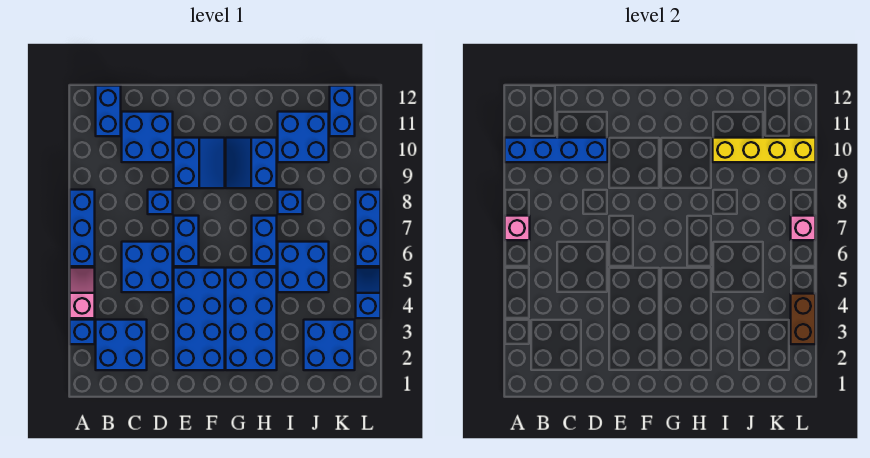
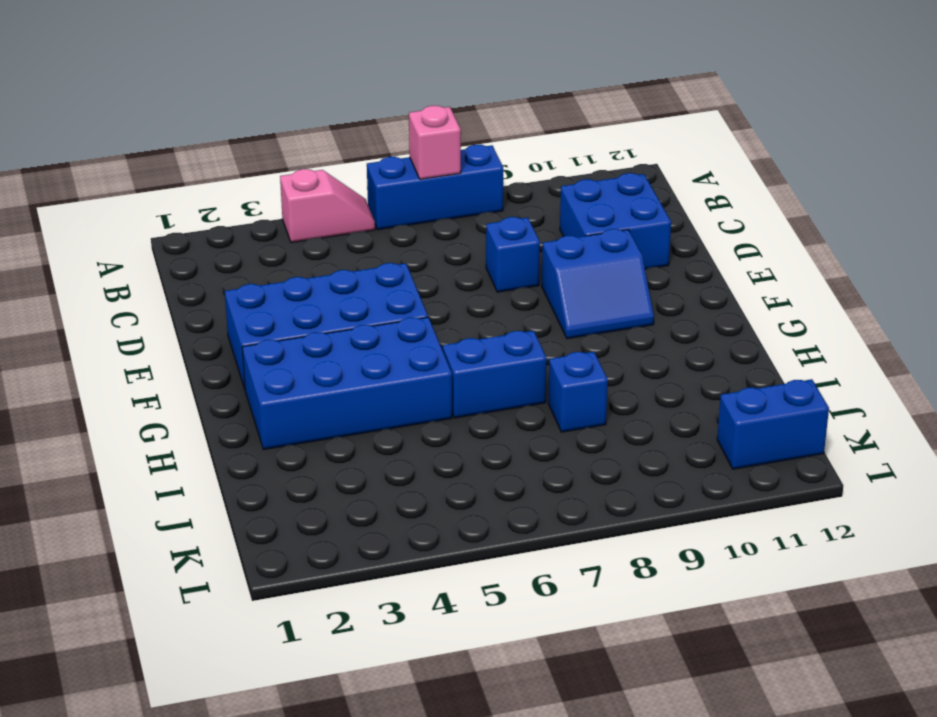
none -> blue 1x1 brick [70,320,95,344]
none -> blue 2x2 brick [96,320,147,370]
none -> blue 1x2 brick [96,86,121,136]

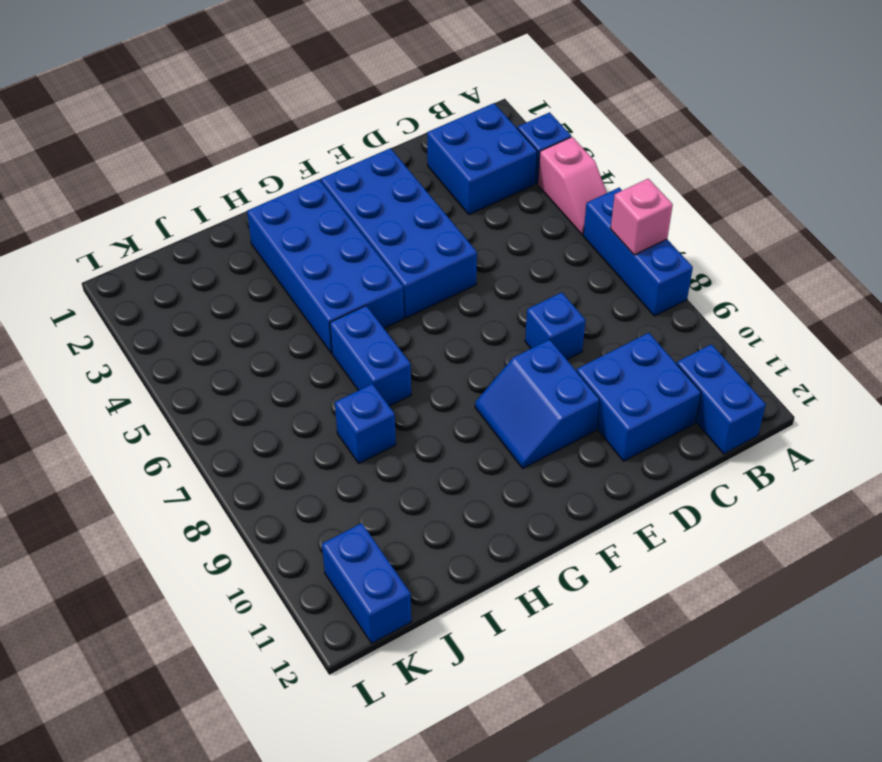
none -> blue 2x2 brick [122,242,173,292]
none -> blue 1x2 brick [174,216,199,266]
none -> blue 2x2 slope [226,138,277,188]

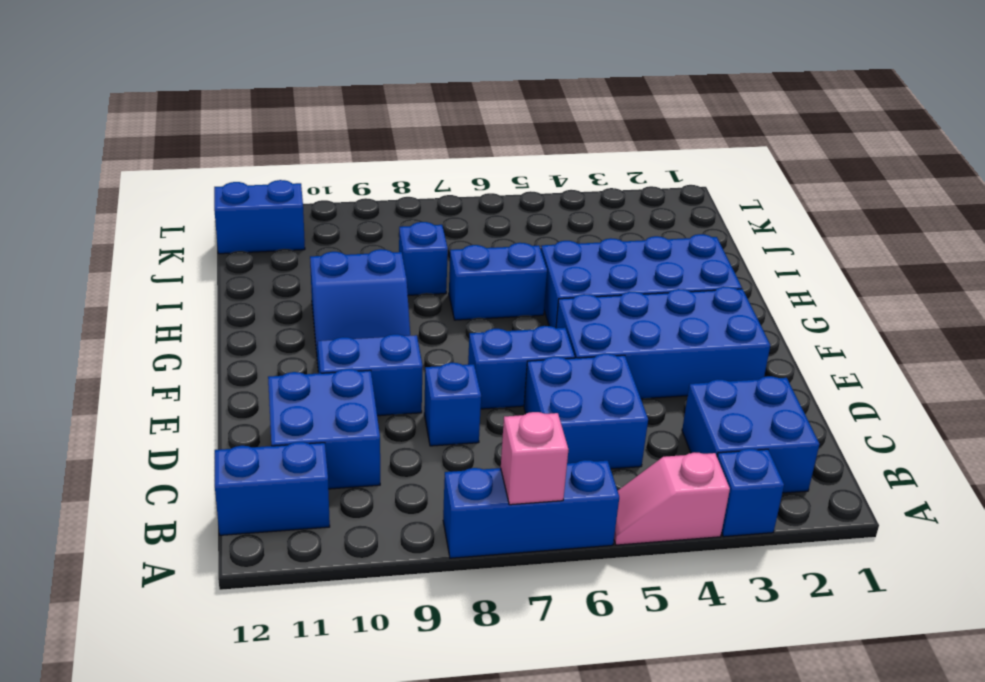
none -> blue 2x2 brick [278,242,329,292]
none -> blue 2x2 brick [278,112,329,162]
none -> blue 2x2 brick [304,320,355,370]

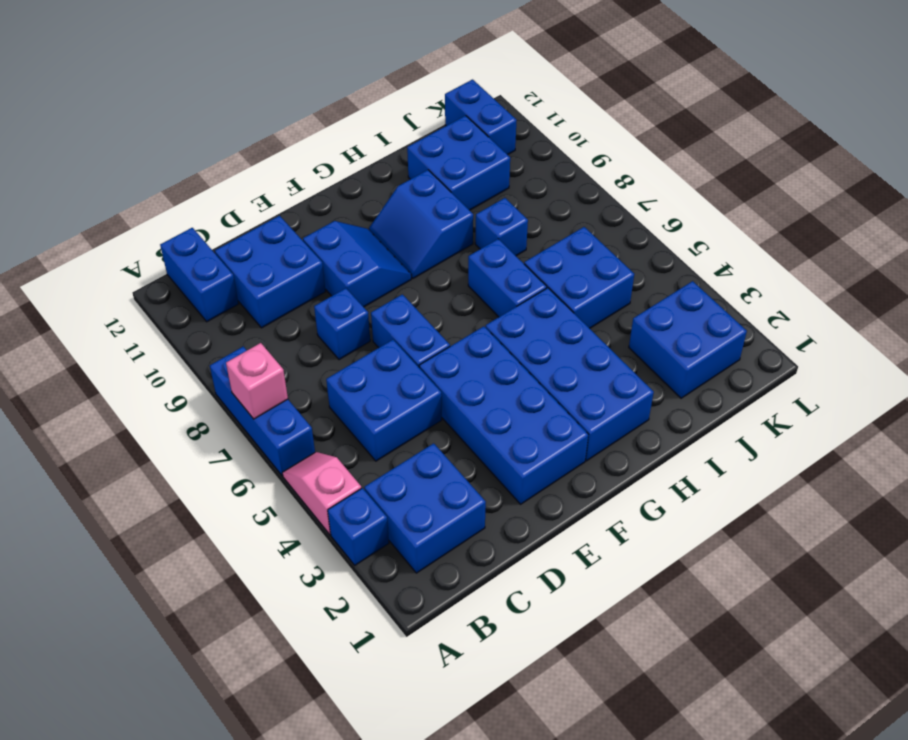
none -> blue 1x2 slope [356,268,381,318]
none -> blue 1x3 brick [356,190,381,266]
none -> blue 1x4 brick [505,138,608,162]

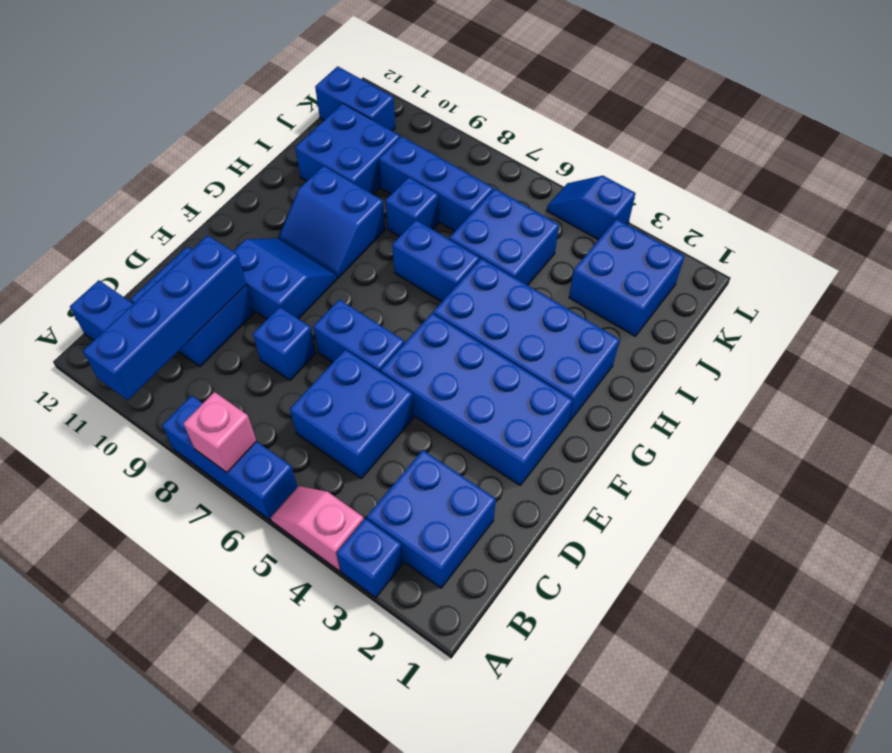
blue 1x3 brick [379,136,493,231] -> blue 1x3 brick moved to [356,190,381,266]
none -> yellow 1x4 brick [713,138,816,162]
none -> brown 1x2 brick [791,294,816,344]
none -> pink 1x1 brick [791,216,816,240]

